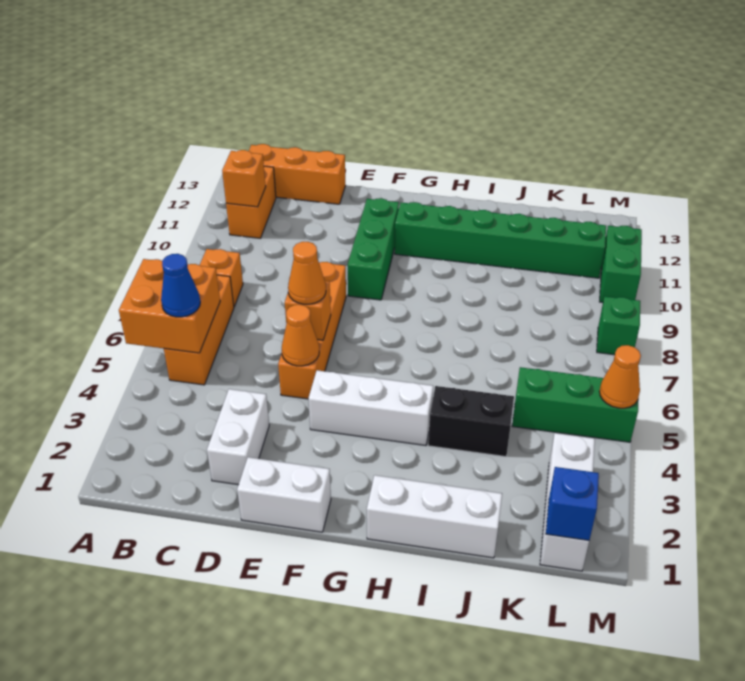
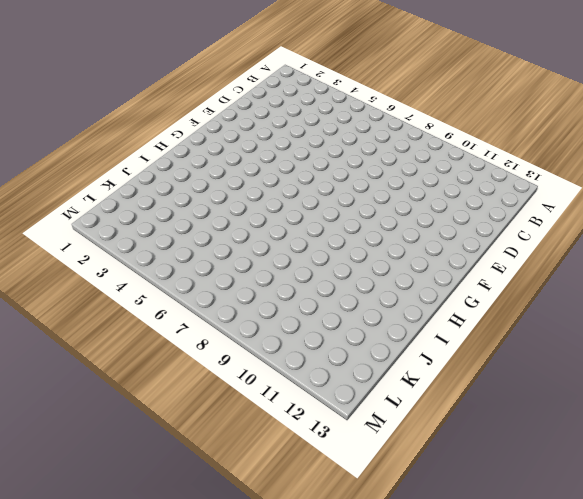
none -> orange 1x3 brick [164,275,234,385]
none -> orange 1x1 brick [200,249,243,306]
none -> orange 1x2 brick [226,166,276,238]

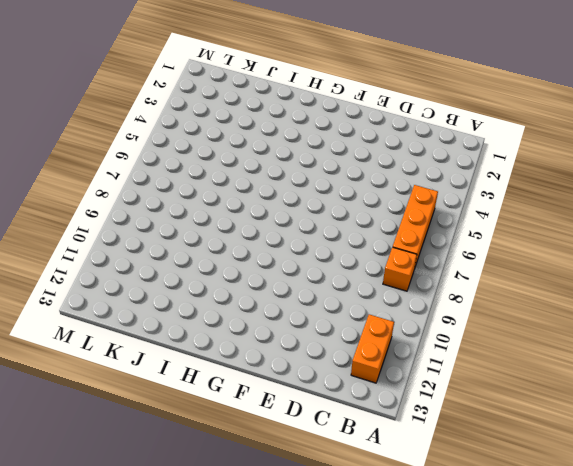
none -> orange 1x3 brick [249,144,346,204]
none -> white 1x2 brick [207,389,269,485]
none -> white 1x2 brick [237,457,331,532]

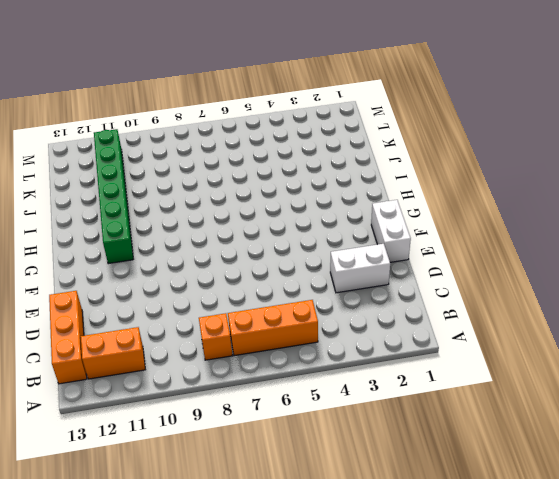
none -> orange 1x4 brick [278,262,346,399]
none -> white 1x3 brick [308,370,433,446]
none -> green 1x3 brick [348,198,399,300]

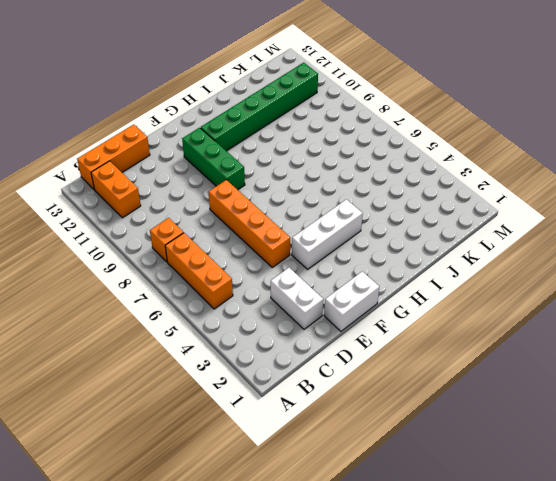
none -> white 1x3 brick [367,475,502,558]
none -> black 1x2 brick [428,386,514,457]
none -> green 1x3 brick [512,367,639,442]

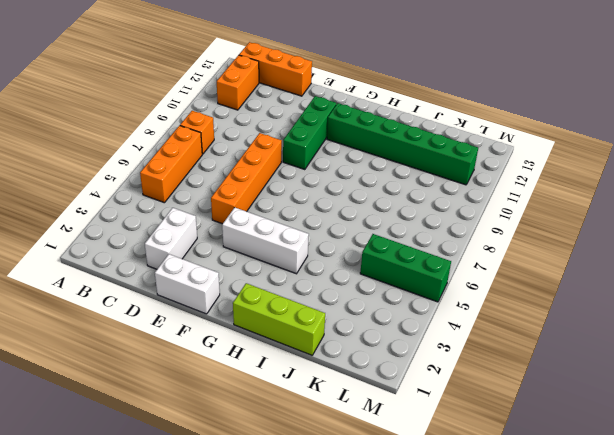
lime 1x3 brick [233,283,325,355] -> white 1x3 brick [367,475,502,558]
none -> black 1x2 brick [428,386,514,457]
none -> white 1x3 brick [540,433,595,571]
none -> green 1x1 brick [597,297,640,355]

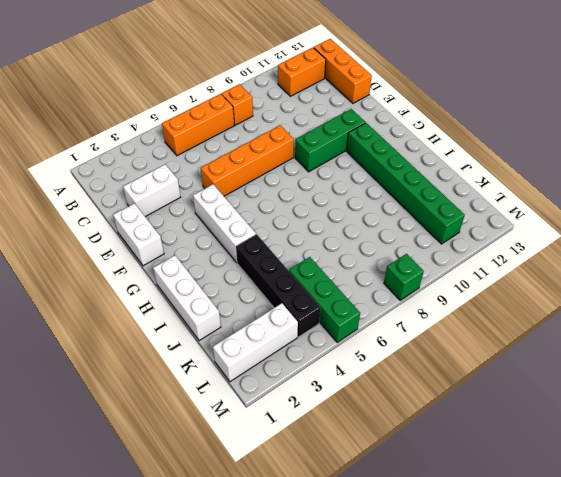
black 1x4 brick [236,234,321,337] -> black 1x2 brick [428,386,514,457]
none -> green 1x2 brick [600,226,642,302]
none -> orange 2x2 brick [119,259,220,353]
none -> orange 1x1 brick [222,150,266,207]

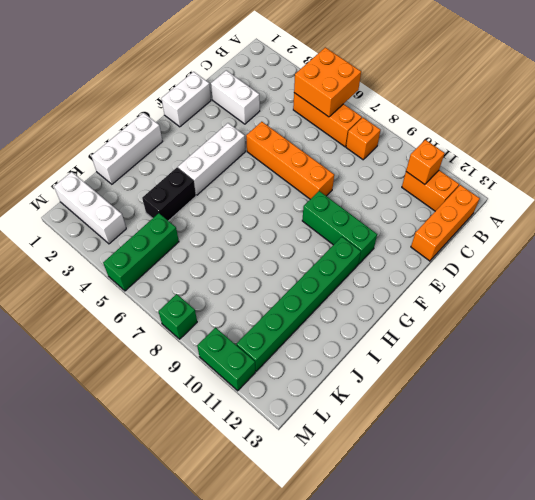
none -> orange 1x1 cone [282,305,319,366]
none -> orange 1x1 brick [285,281,331,340]
none -> blue 1x1 brick [546,467,599,540]

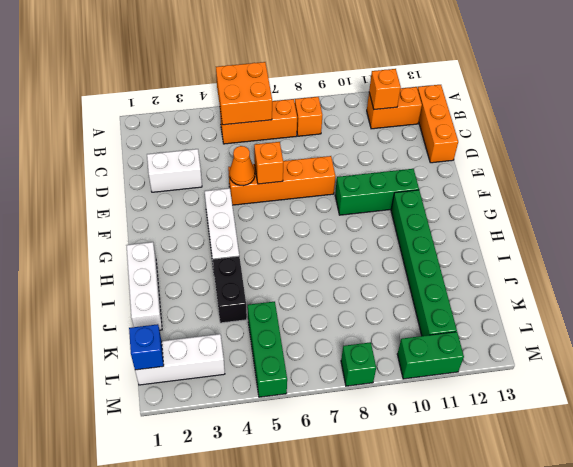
none -> white 1x2 brick [237,457,331,532]
none -> orange 1x1 cone [599,345,641,408]
none -> blue 1x1 cone [161,254,200,317]

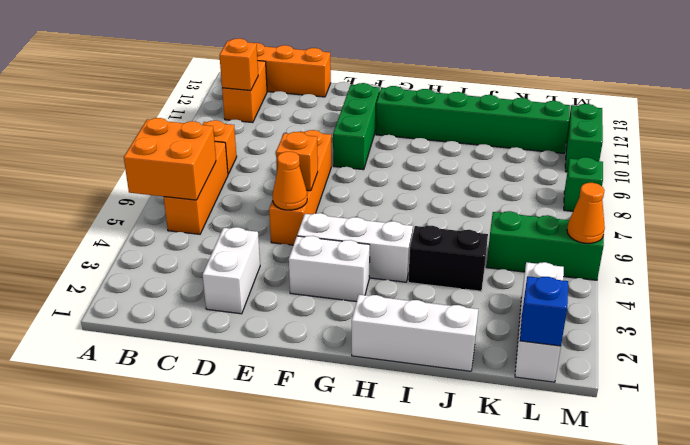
white 1x2 brick [289,236,370,302] -> white 1x2 brick moved to [237,457,331,532]
none -> blue 1x1 cone [161,254,200,317]
none -> orange 1x1 cone [288,242,326,304]

